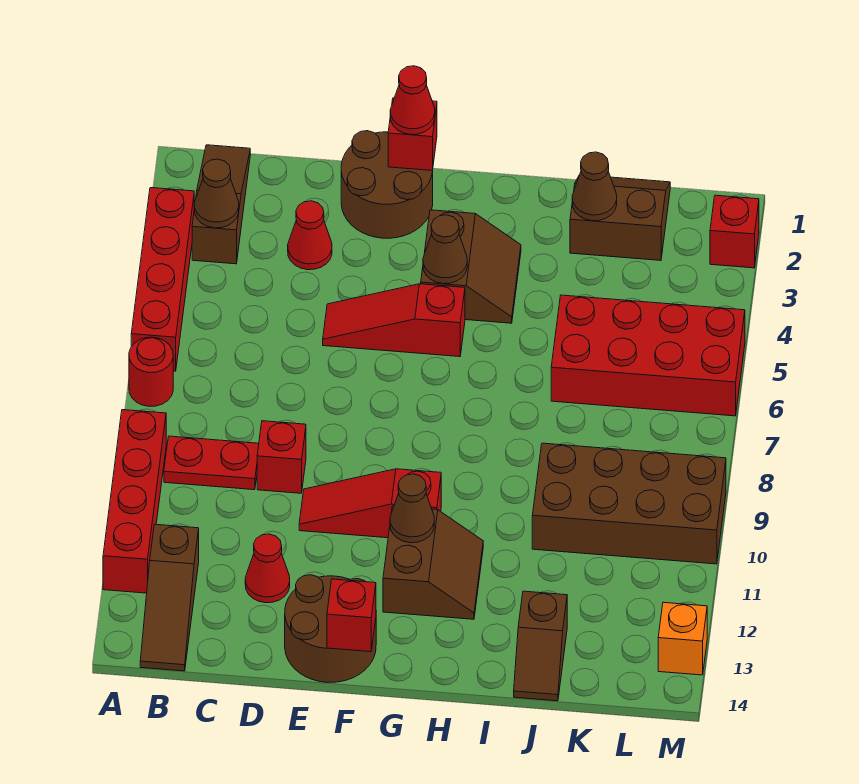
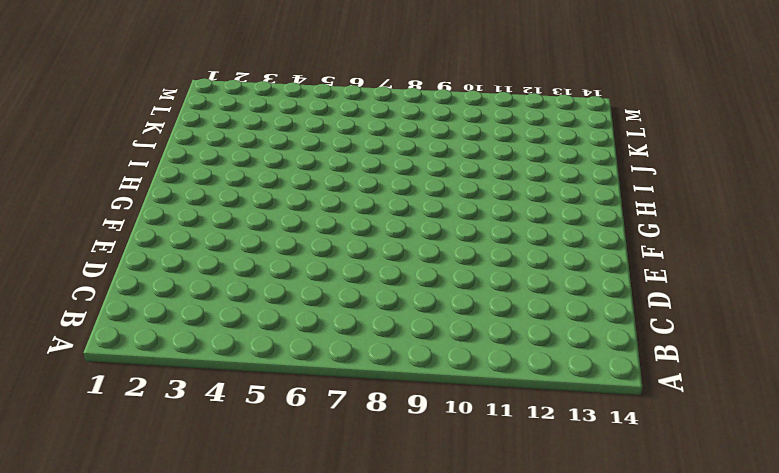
none -> red 1x4 brick [131,188,194,371]
none -> red 1x1 round brick [129,337,173,406]
none -> red 1x4 brick [103,410,166,593]

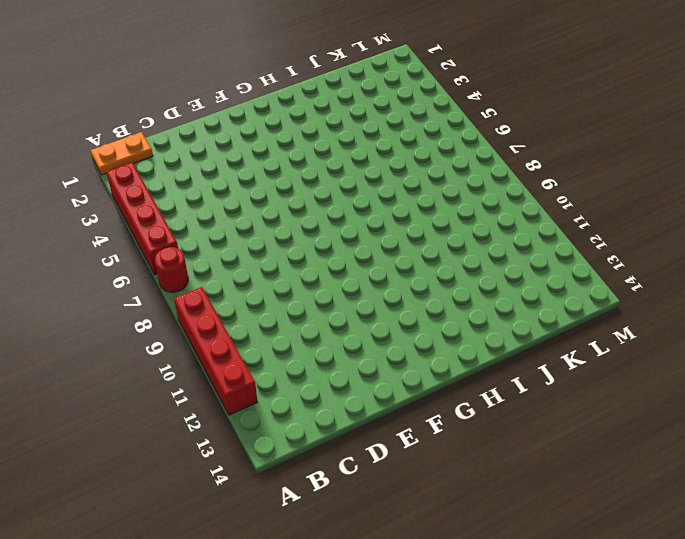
orange 1x2 plate [90,132,153,175] -> brown 1x3 slope [192,145,250,264]
none -> red 1x2 plate [164,436,259,490]
none -> brown 1x3 slope [140,524,199,671]
none -> red 1x1 cone [288,201,332,270]

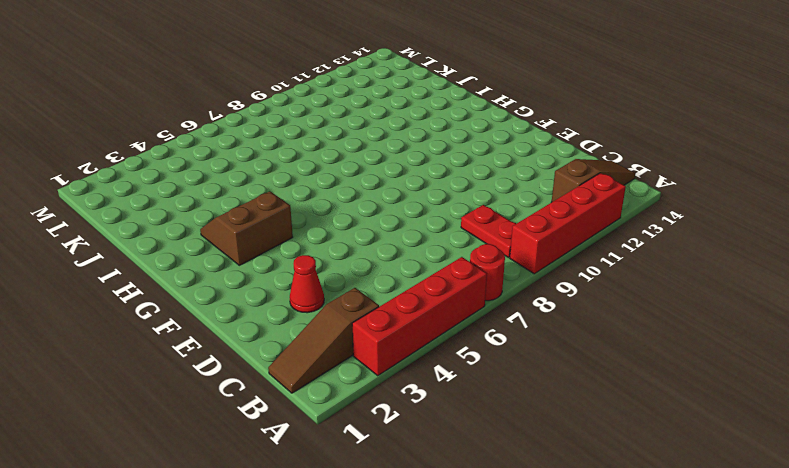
none -> red 1x1 brick [257,421,306,493]
none -> red 1x1 cone [245,534,290,603]
none -> brown 2x2 round brick [341,131,433,238]

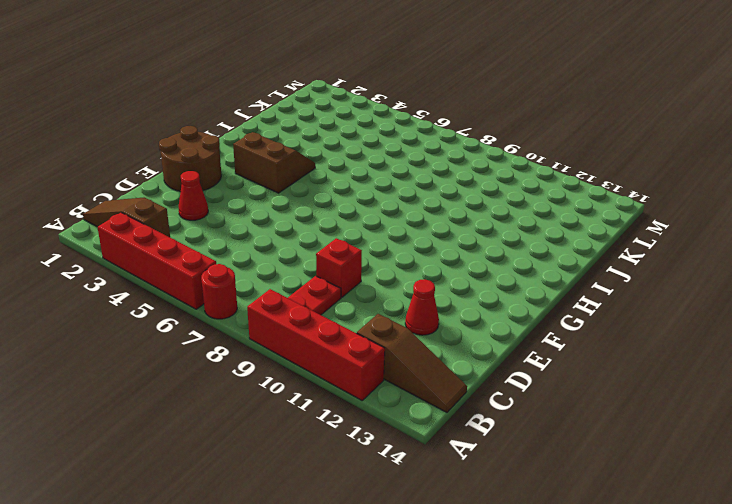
none -> red 1x3 slope [323,284,465,357]
none -> red 1x3 slope [299,469,441,538]
none -> brown 2x2 round brick [285,575,376,682]

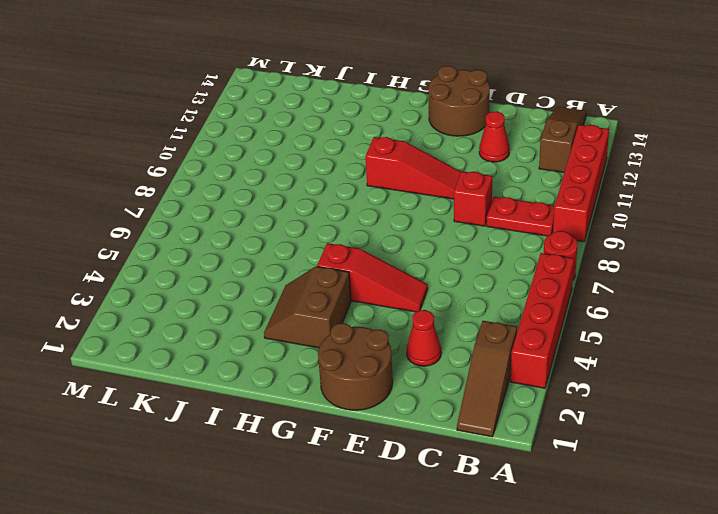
none -> brown 2x2 slope [383,506,483,619]
none -> brown 2x2 slope [570,176,670,260]
none -> red 2x4 brick [551,295,745,416]

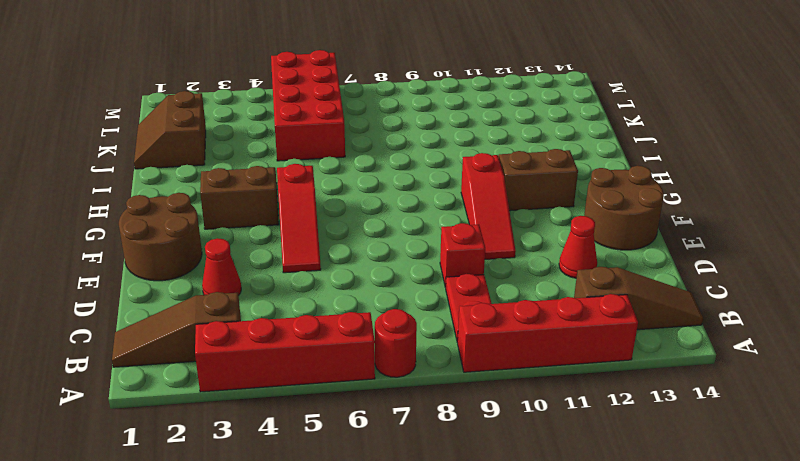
none -> brown 2x4 brick [532,443,726,564]
none -> brown 1x2 slope [514,591,567,701]
none -> red 1x1 brick [710,195,759,268]

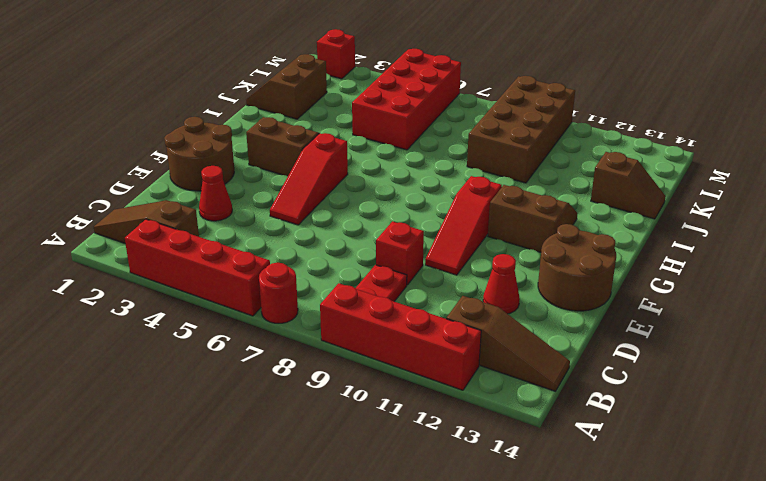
none -> orange 1x1 brick [658,602,707,675]
none -> brown 1x1 cone [194,159,239,228]
none -> red 1x1 brick [388,98,437,171]

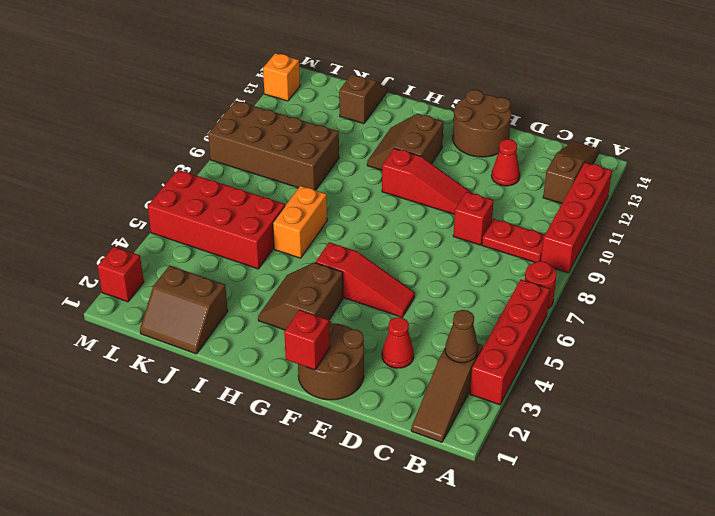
orange 1x2 brick [273,186,327,258] -> none
none -> red 1x1 brick [327,579,376,652]
none -> brown 1x1 cone [423,215,467,284]
none -> brown 1x1 cone [390,474,434,543]

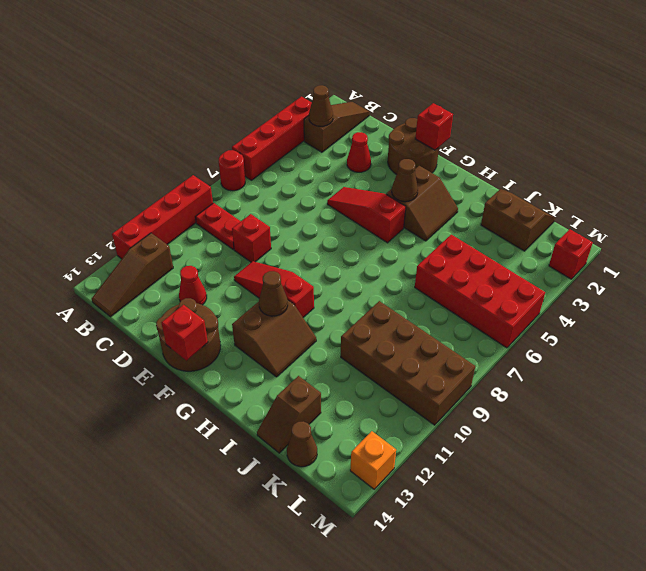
brown 1x1 cone [287,421,317,467] -> brown 1x1 cone moved to [572,152,617,221]
none -> red 1x1 cone [390,66,435,135]

